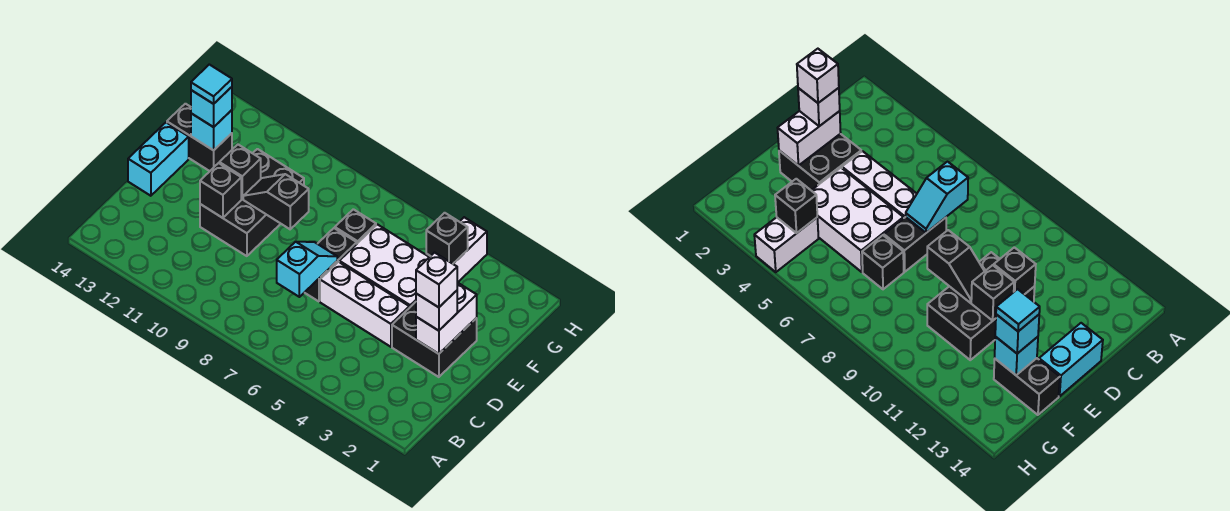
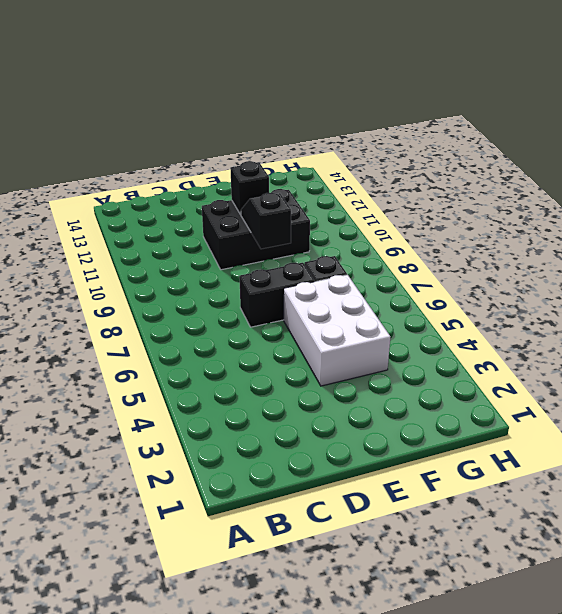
none -> black 2x2 brick [392,302,477,377]
none -> white 1x3 brick [320,262,409,347]
none -> cyan 1x2 brick [128,123,189,196]

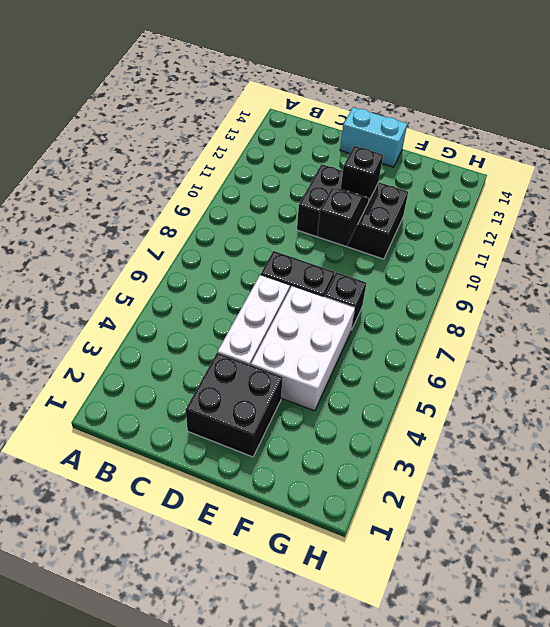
none -> black 1x2 brick [167,104,232,171]
none -> white 1x2 brick [426,217,487,282]
none -> cyan 1x2 slope [277,242,337,297]

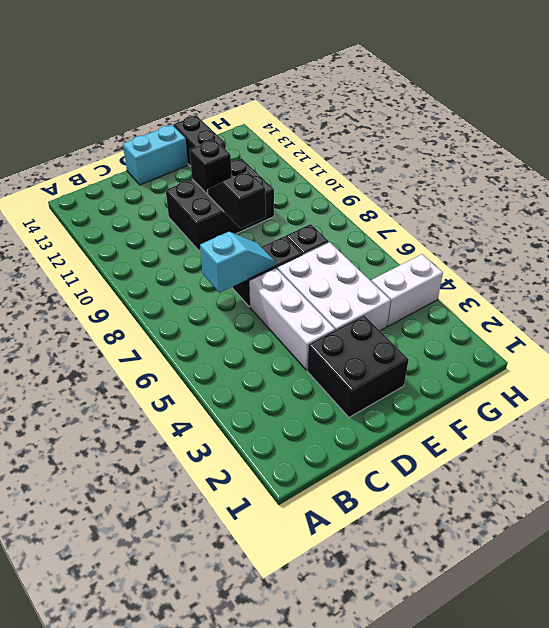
none -> white 1x2 brick [416,282,477,354]
none -> black 1x1 brick [200,163,241,218]
none -> cyan 1x1 brick [191,110,232,150]

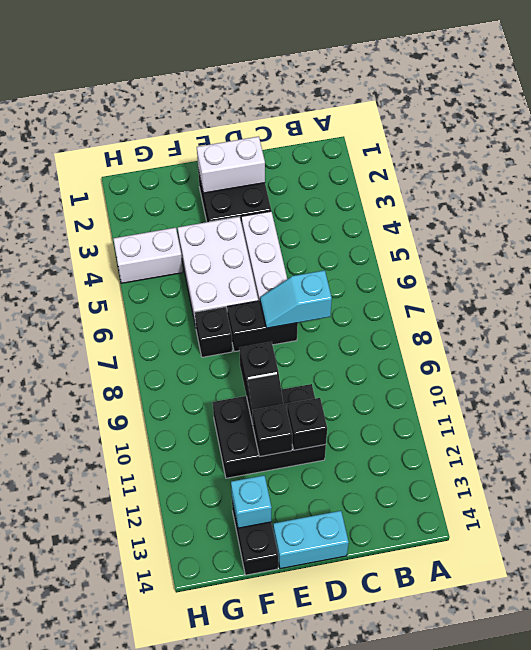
none -> black 1x1 brick [426,213,468,264]
none -> white 1x1 brick [416,291,457,331]
none -> cyan 1x1 brick [191,87,232,127]

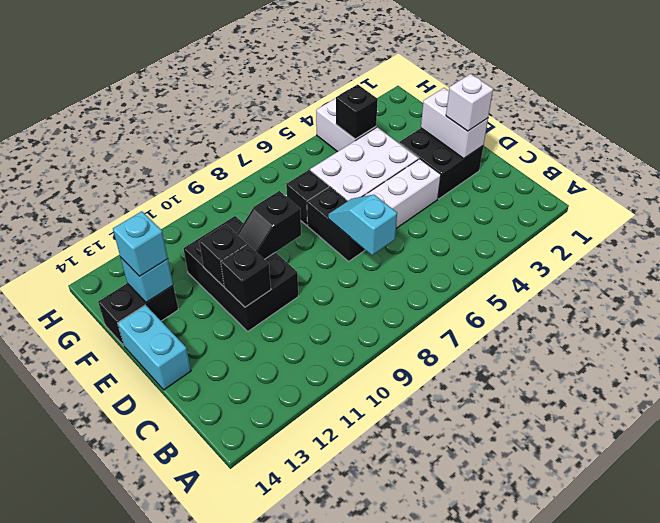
none -> white 1x1 brick [416,253,457,307]
none -> cyan 1x1 tile [191,64,232,104]

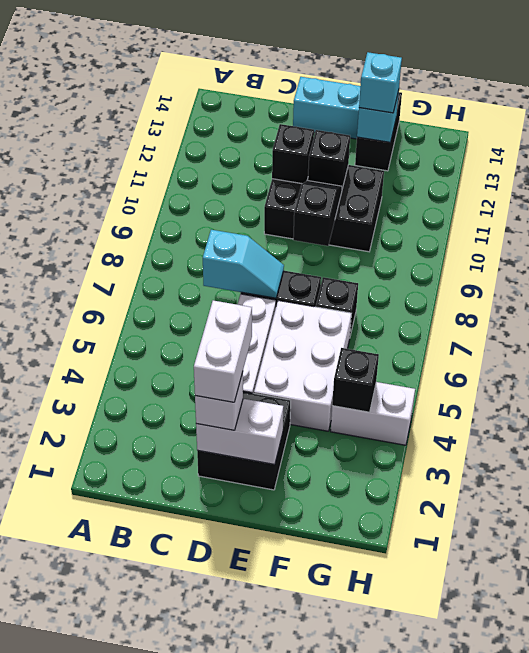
white 1x2 brick [194,300,252,402] -> white 1x1 brick [416,253,457,307]
none -> cyan 1x1 tile [191,64,232,104]

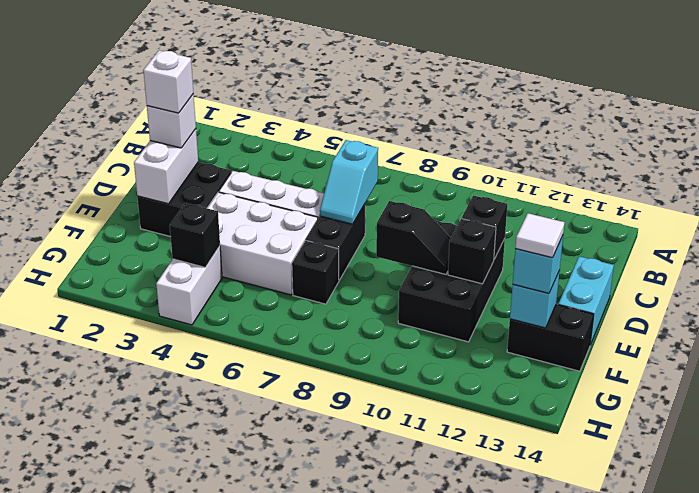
white 1x1 tile [515,213,565,258] -> cyan 1x1 tile [191,64,232,104]

